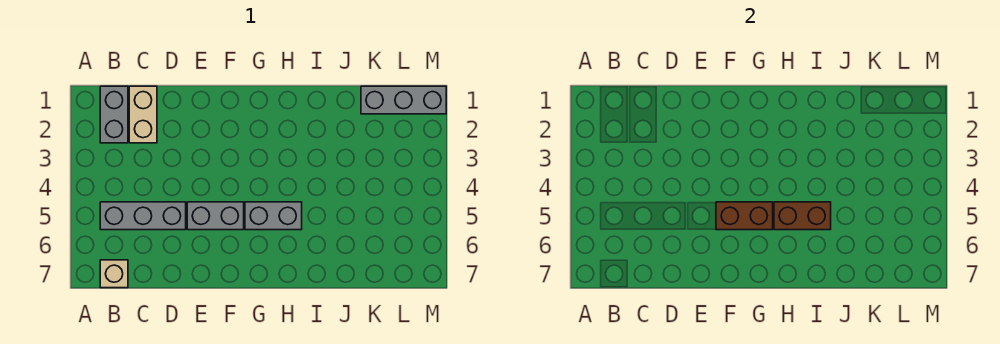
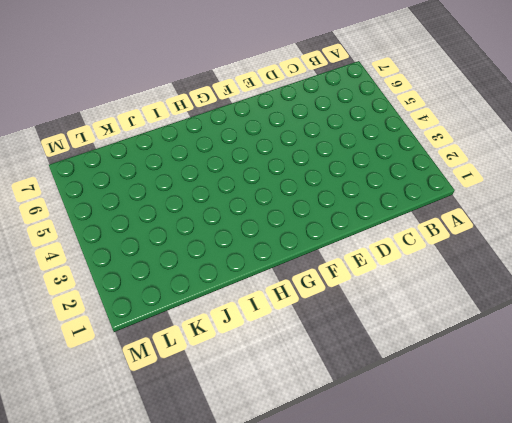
none -> grey 1x2 brick [100,86,128,143]
none -> grey 1x3 brick [100,202,186,230]

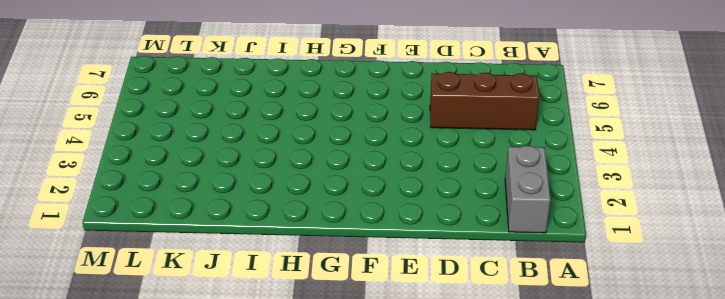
brown 1x3 brick [430,72,539,130] -> grey 1x3 brick [100,202,186,230]
none -> tan 1x1 brick [100,260,128,288]
none -> tan 1x2 brick [129,86,157,143]

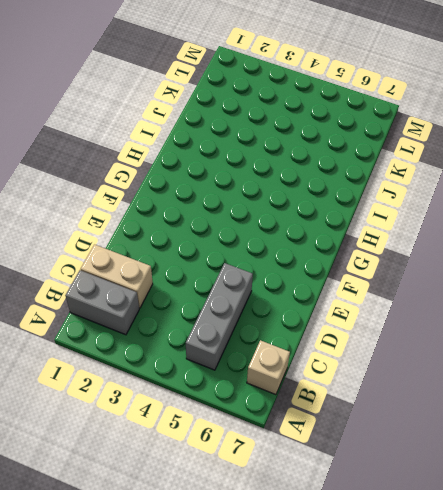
none -> grey 1x2 brick [187,202,244,230]
none -> grey 1x2 brick [245,202,302,230]

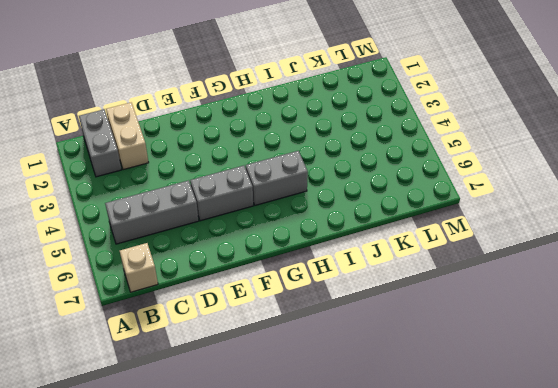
none -> grey 1x3 brick [361,86,446,114]
none -> brown 1x2 brick [716,202,773,230]

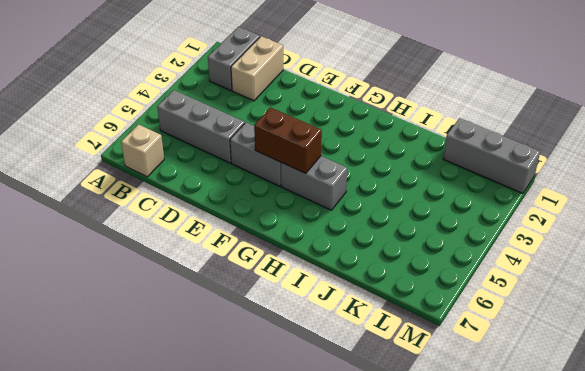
none -> brown 1x2 brick [774,202,831,230]

